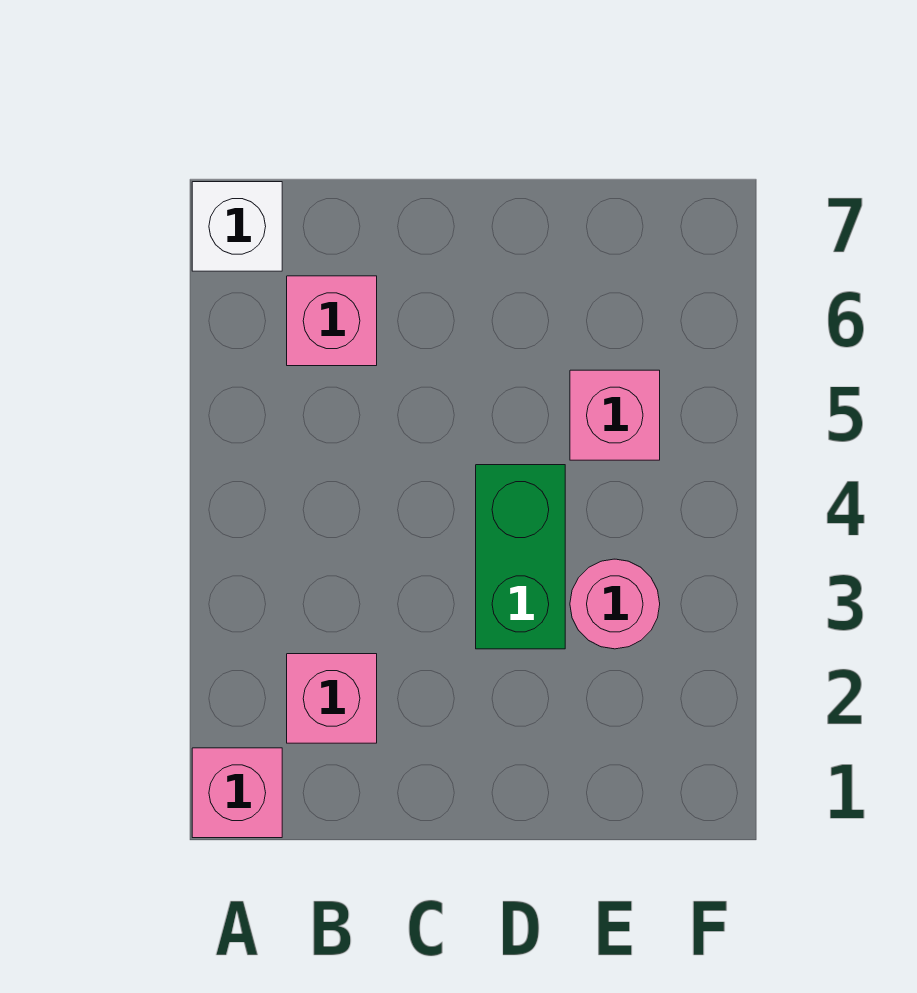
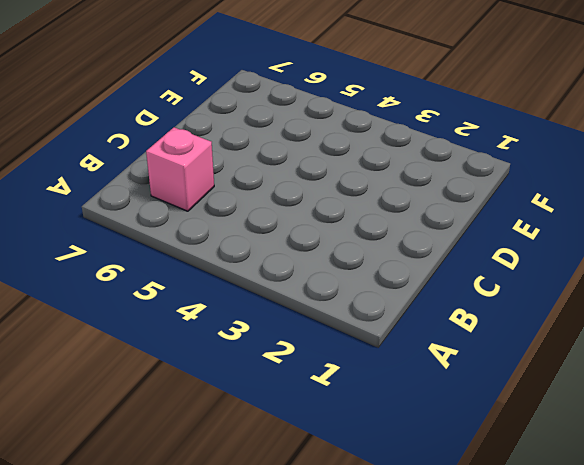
none -> pink 1x1 brick [192,748,282,838]
none -> white 1x1 brick [192,182,282,271]

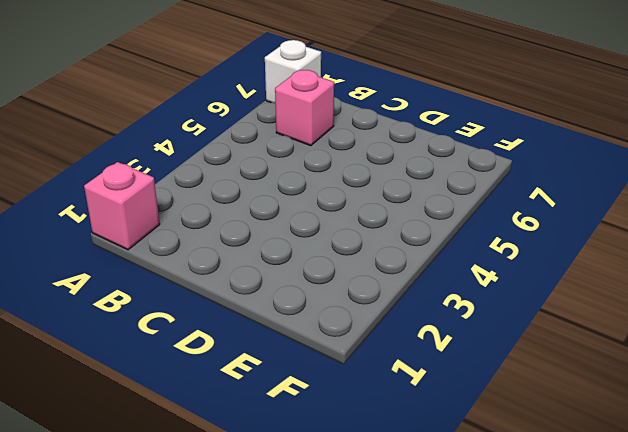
none -> pink 1x1 brick [287,654,377,743]
none -> green 1x2 brick [476,465,565,649]

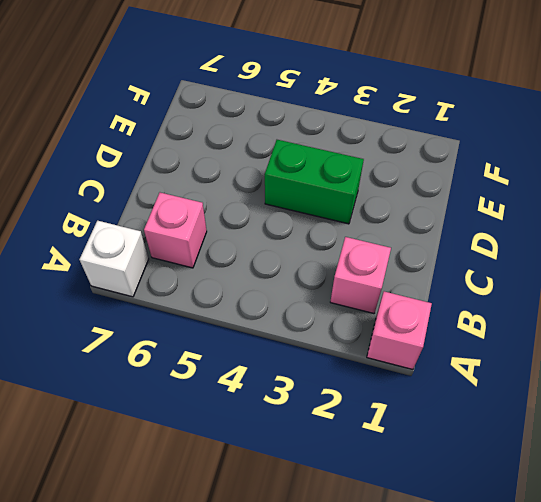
none -> pink 1x1 round brick [570,559,660,649]
none -> pink 1x1 brick [570,370,660,460]

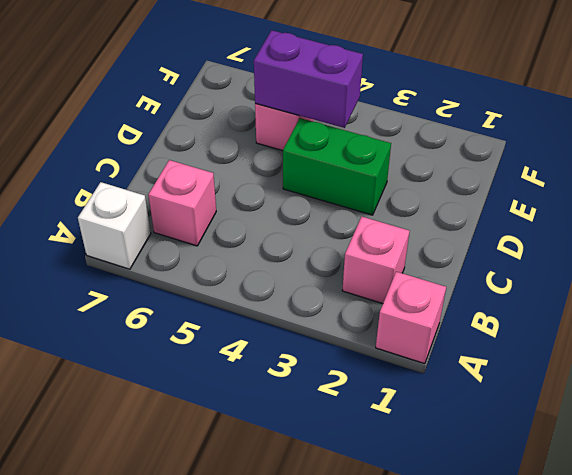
purple 1x2 brick [254,30,363,128] -> none
none -> pink 1x1 round brick [570,559,660,649]

